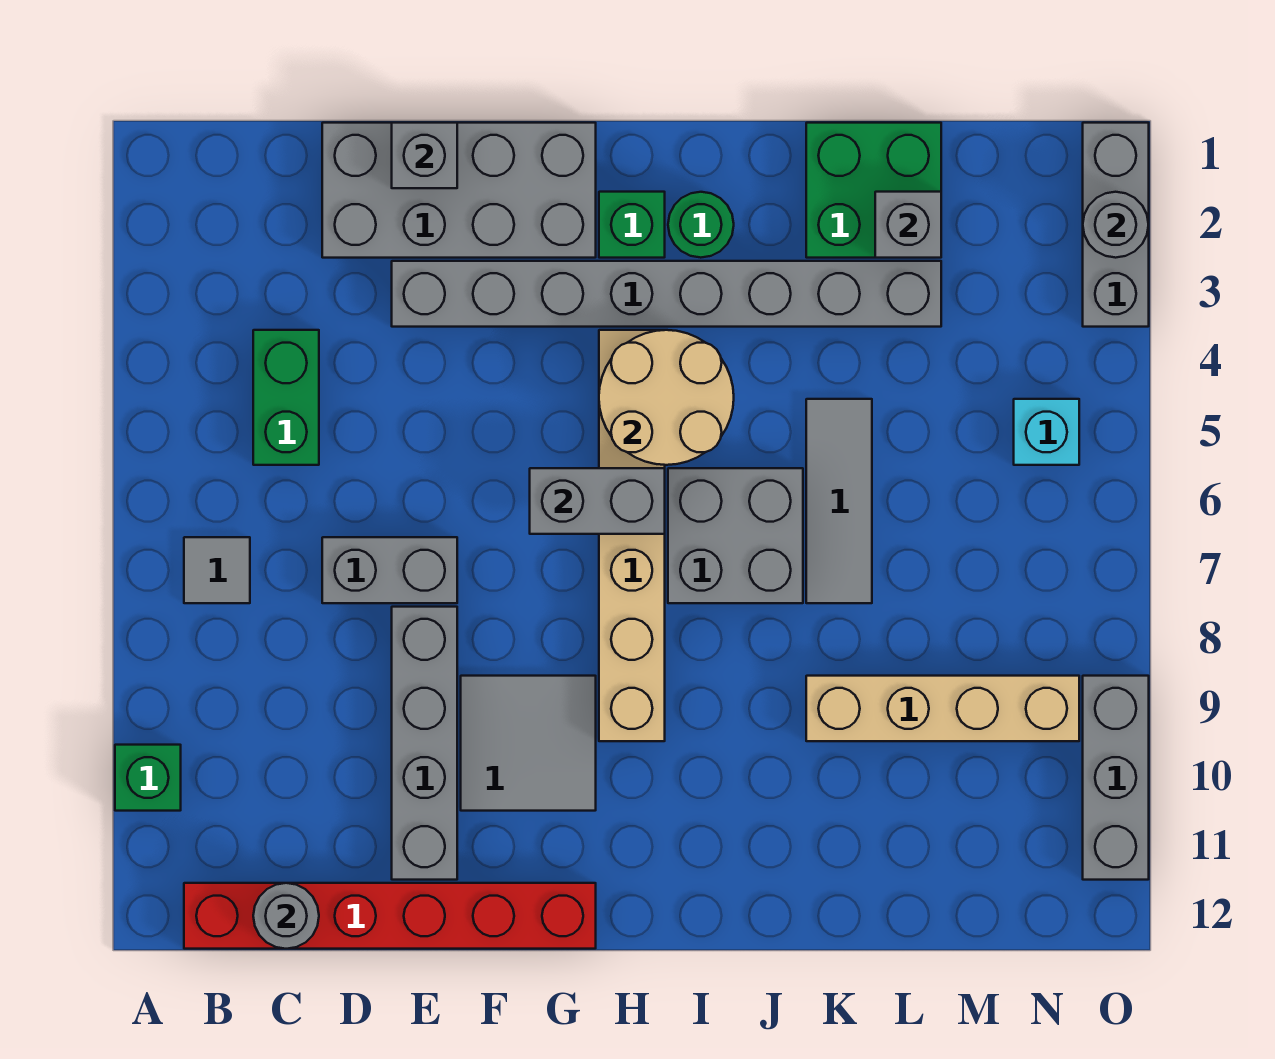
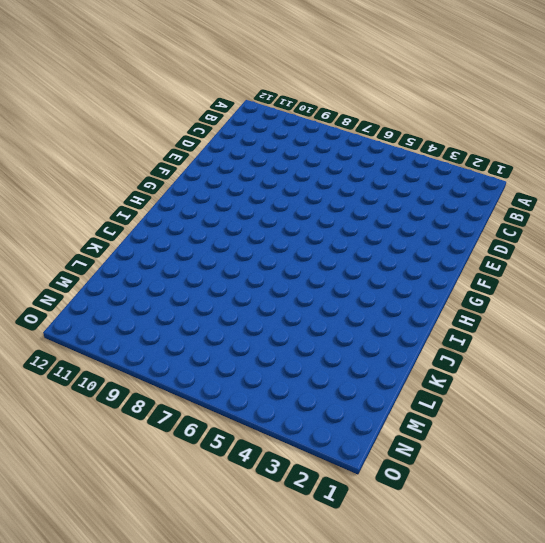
none -> green 1x1 brick [115,745,181,811]
none -> grey 1x1 tile [184,537,250,603]
none -> red 1x6 brick [184,883,596,949]

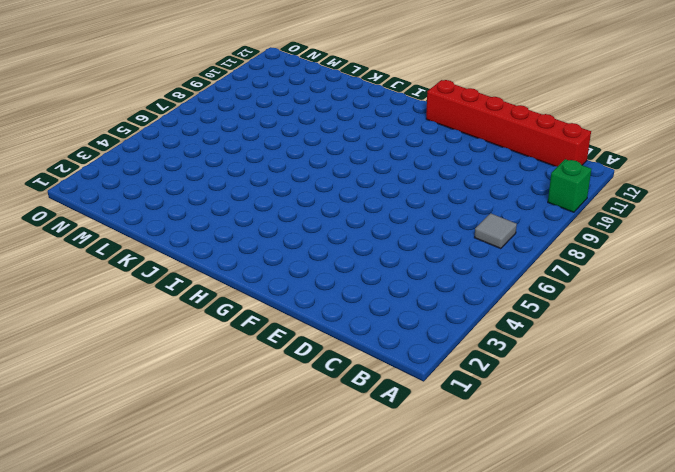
none -> green 1x2 brick [253,330,319,465]
none -> grey 2x4 brick [322,123,596,258]
none -> grey 1x2 brick [322,537,457,603]

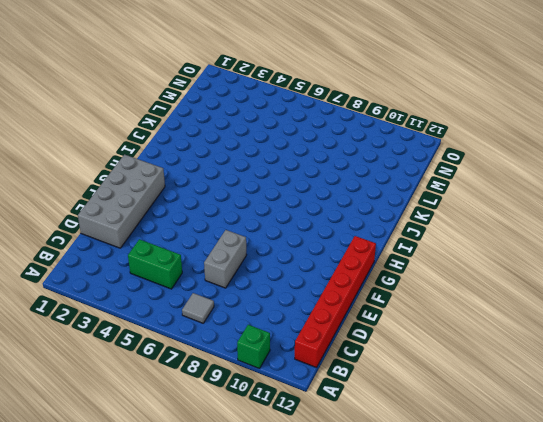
none -> grey 1x8 brick [392,261,941,327]
none -> grey 1x4 brick [392,607,457,880]
none -> grey 2x2 tile [461,676,596,811]

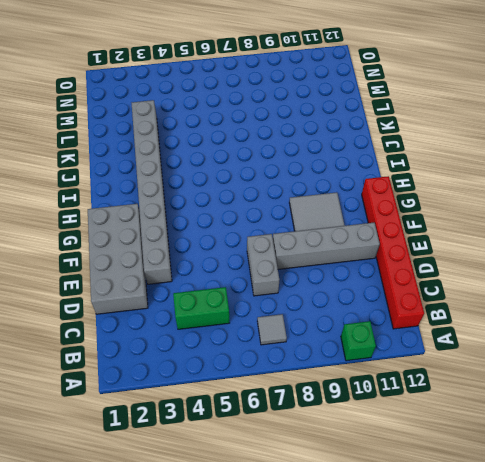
none -> green 1x1 brick [599,192,665,258]
none -> tan 1x6 brick [599,330,665,741]
none -> green 1x1 round brick [668,192,734,258]

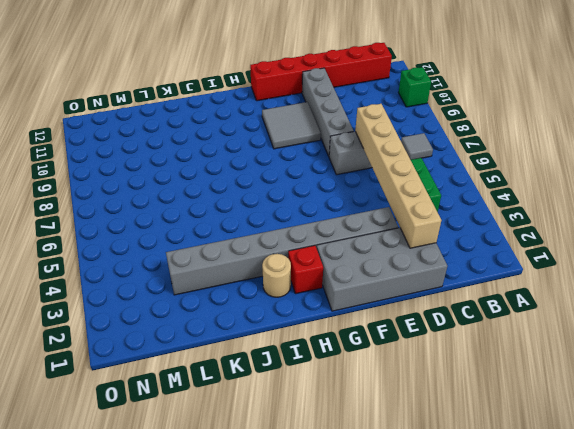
tan 1x6 brick [355,104,441,248] -> tan 1x6 brick moved to [599,330,665,741]
red 1x1 brick [288,246,323,294] -> green 1x1 brick [599,192,665,258]
tan 1x1 round brick [262,254,291,297] -> green 1x1 round brick [668,192,734,258]
none -> grey 2x2 brick [668,468,803,603]
none -> green 2x2 brick [806,123,941,258]
none -> grey 1x3 tile [806,399,872,603]

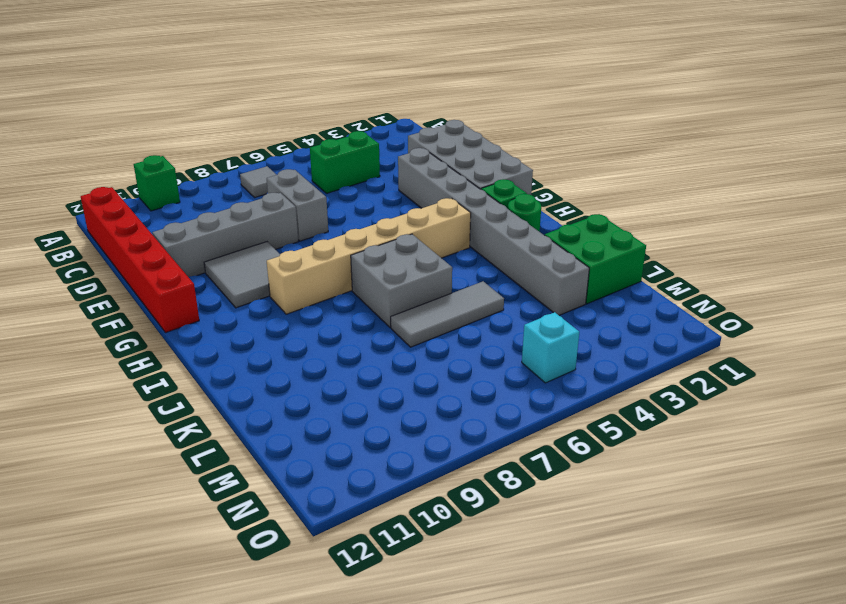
none -> tan 1x4 brick [806,676,1079,741]
none -> grey 1x3 brick [1083,123,1149,327]
none -> grey 1x3 brick [1083,676,1149,880]

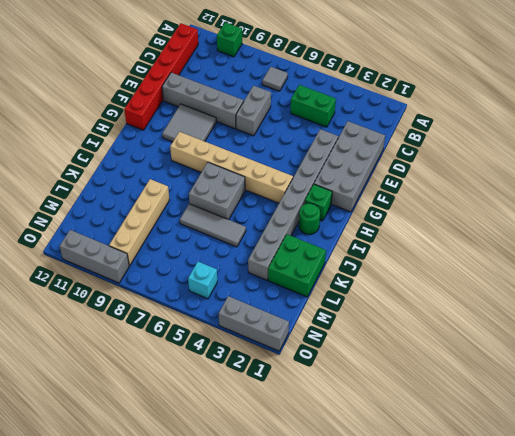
none -> grey 1x1 round brick [253,883,319,949]
none -> grey 1x1 brick [392,123,457,188]
none -> grey 1x2 brick [530,468,665,534]

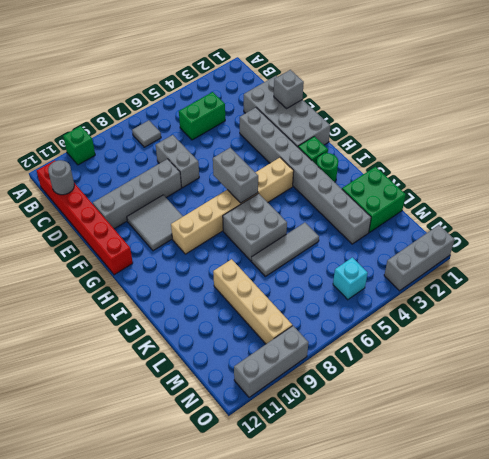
none -> tan 2x2 round brick [599,330,734,465]
none -> grey 1x1 brick [875,192,941,258]
none -> grey 1x1 round brick [1083,192,1149,258]

